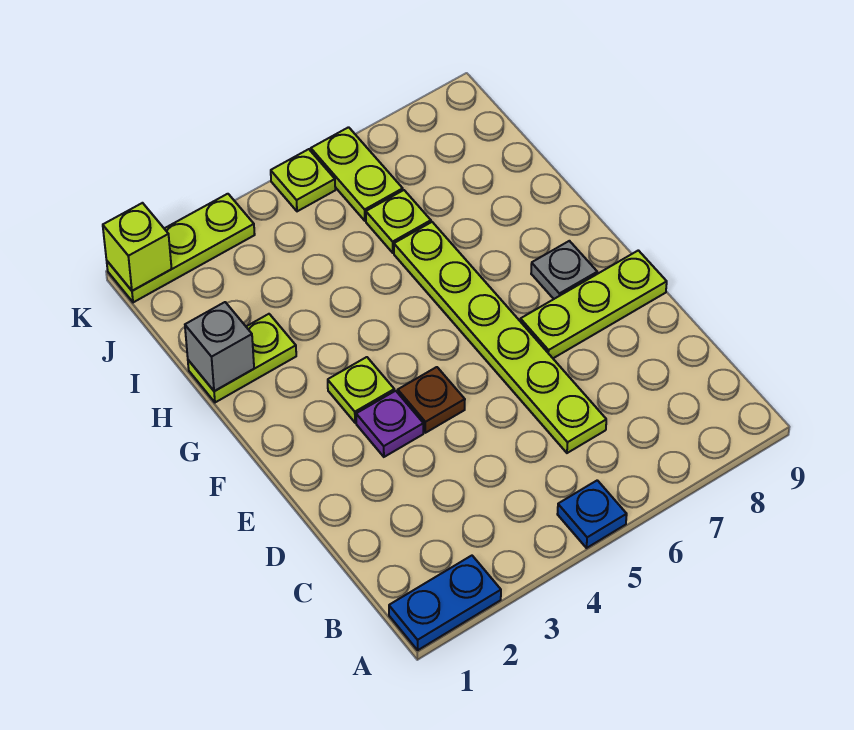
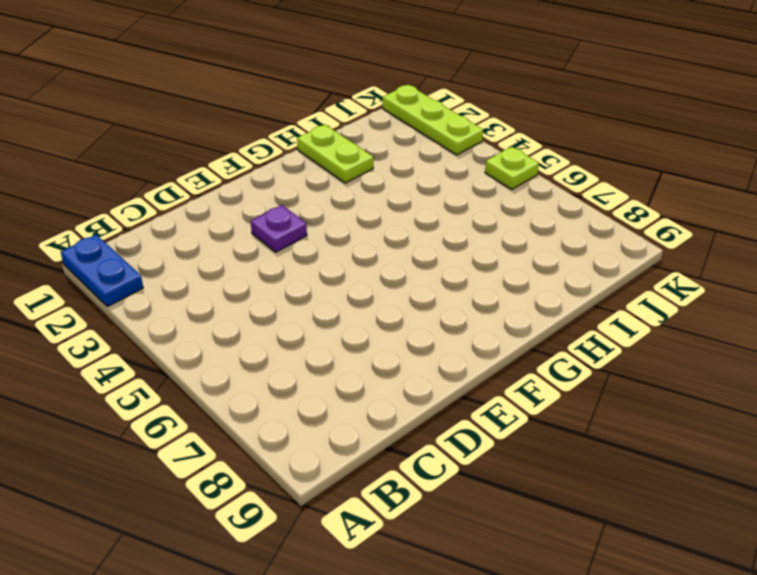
none -> blue 1x1 plate [557,480,627,548]
none -> lime 1x6 plate [394,222,606,453]
none -> brown 1x1 plate [398,367,465,433]

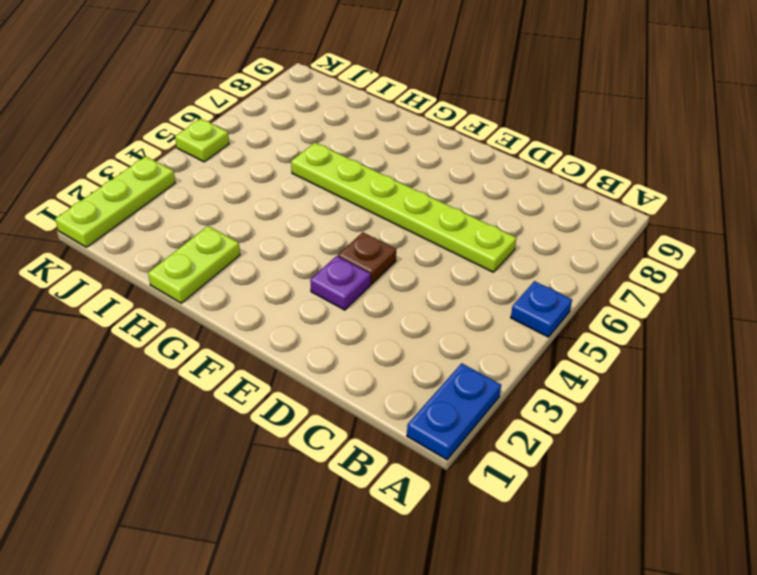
none -> lime 1x3 plate [520,250,667,358]
none -> lime 1x1 plate [328,357,394,423]
none -> grey 1x1 plate [531,241,597,299]

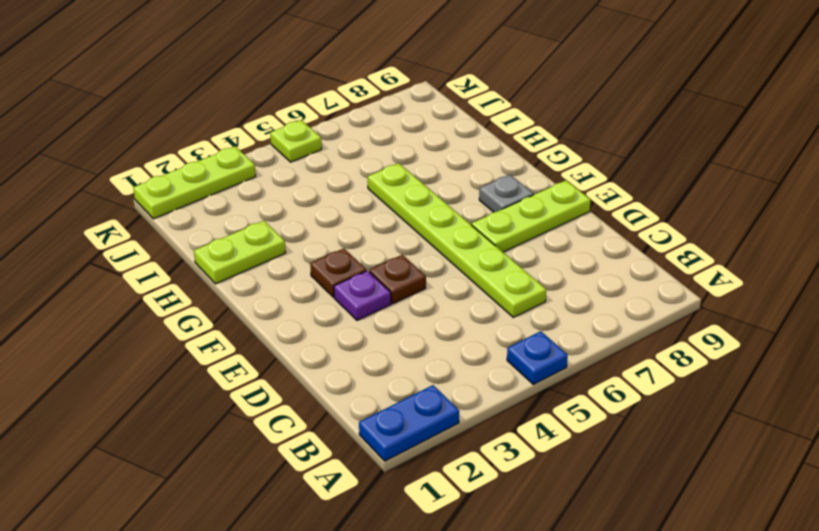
brown 1x1 plate [310,248,366,297] -> lime 1x1 plate [328,357,394,423]
none -> lime 1x1 plate [366,190,431,253]
none -> lime 1x2 plate [311,127,403,221]
none -> grey 1x1 brick [185,302,254,391]

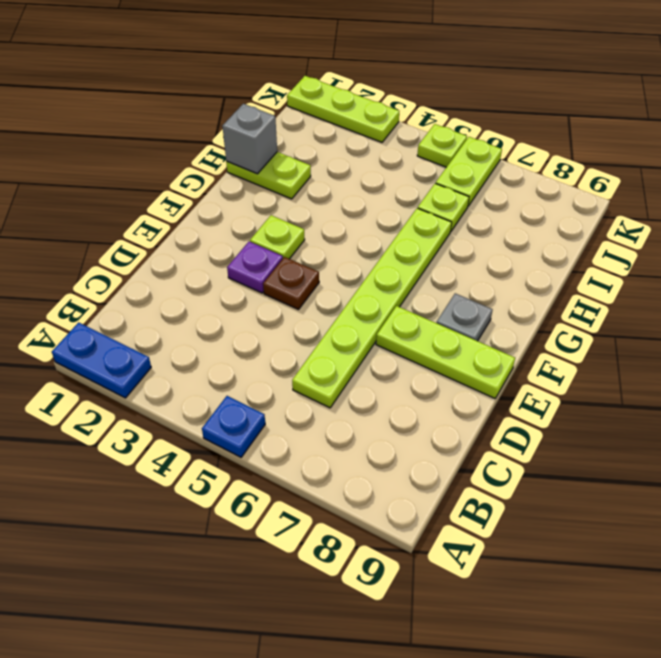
none -> lime 1x1 brick [103,203,172,291]

